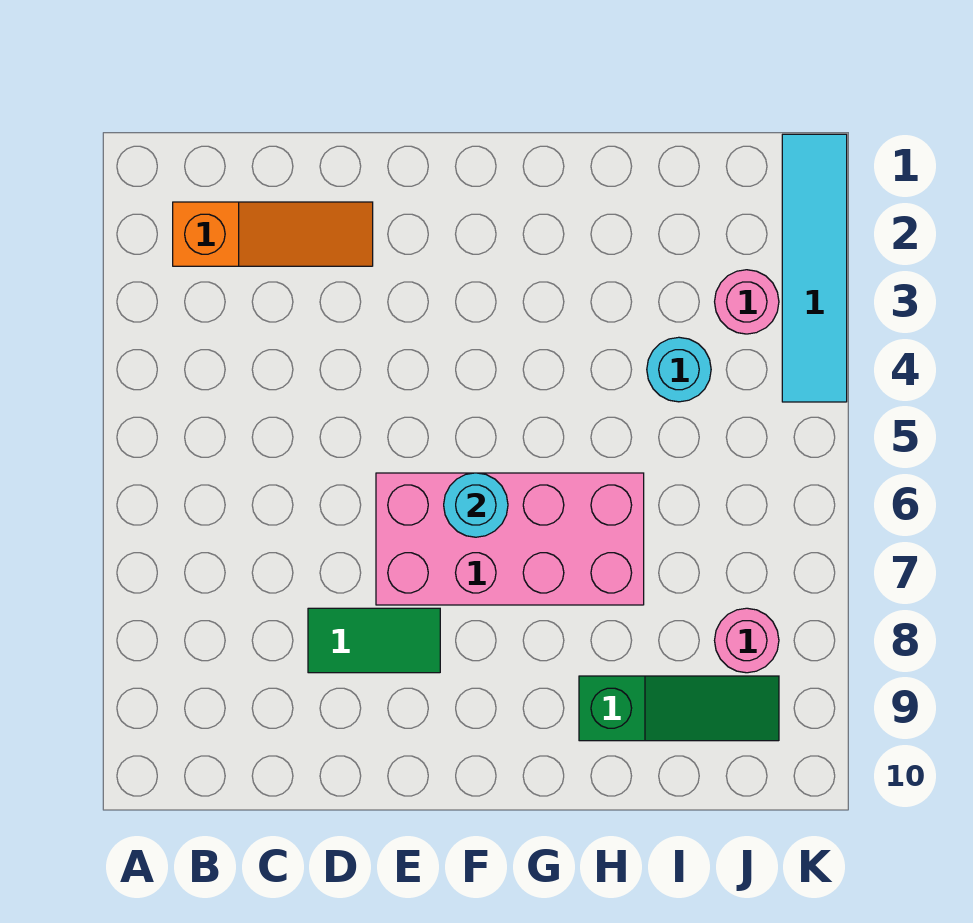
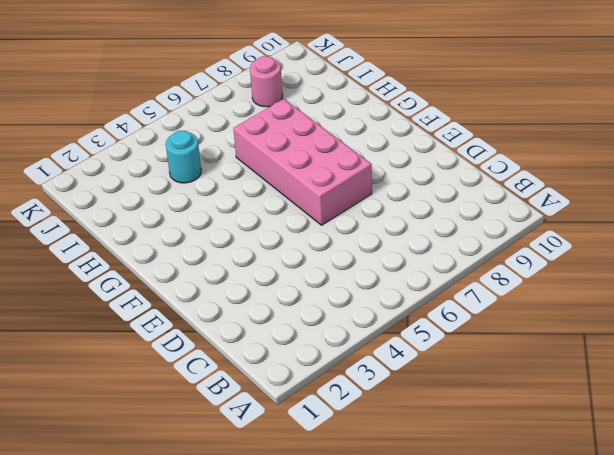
none -> orange 1x3 slope [173,202,373,266]
none -> green 1x2 tile [308,608,440,673]

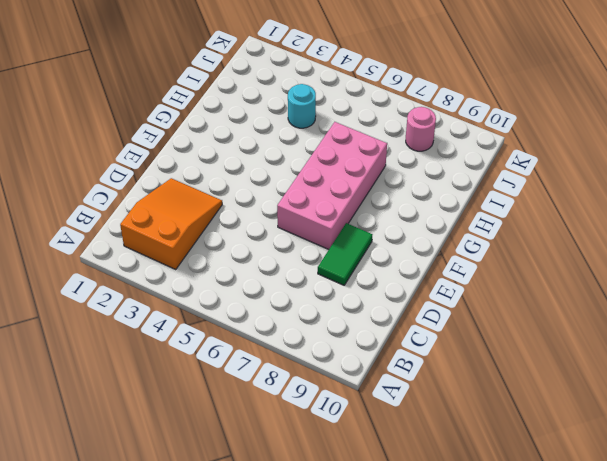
orange 2x3 slope [120,178,222,269] -> orange 1x3 slope [173,202,373,266]
none -> green 1x3 slope [579,676,779,741]
none -> pink 1x1 round brick [715,270,779,334]

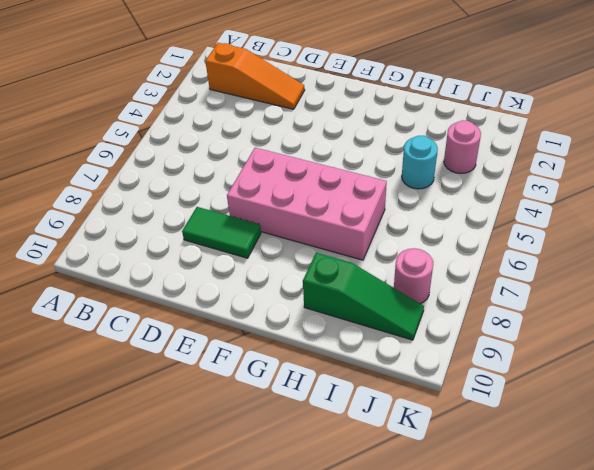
none -> cyan 1x4 tile [782,134,847,402]
none -> cyan 1x1 round brick [444,473,508,537]

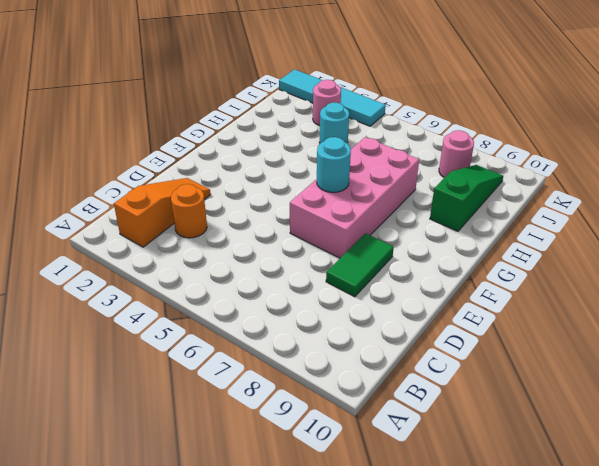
orange 1x1 round brick [171,184,207,238] -> none

